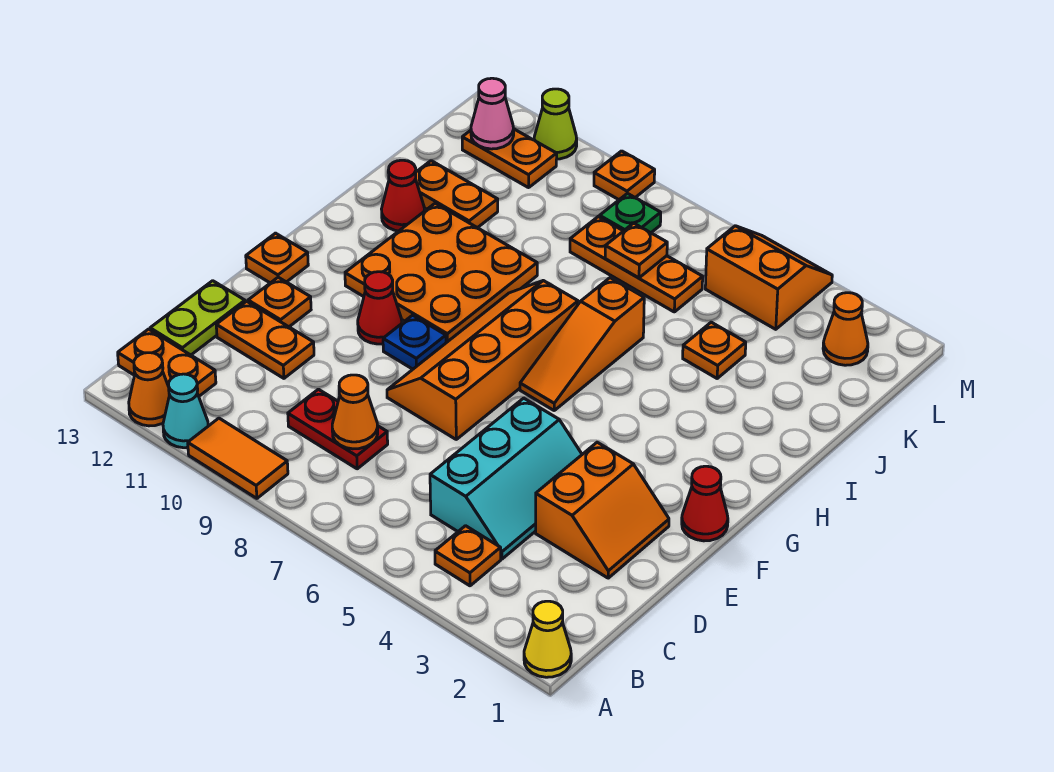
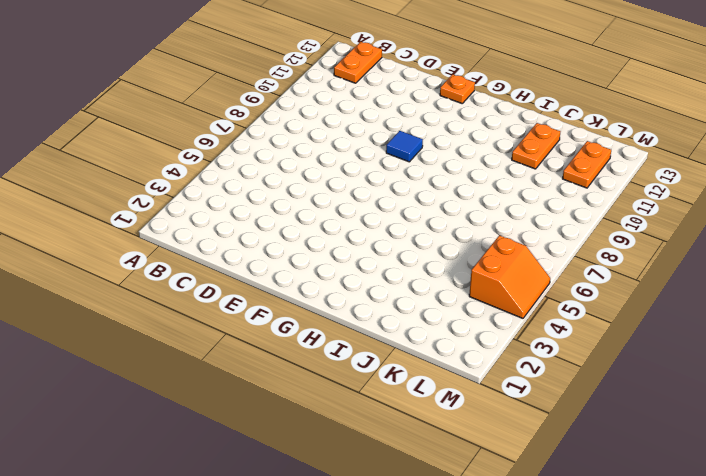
blue 1x1 tile [386,131,423,162] -> blue 1x1 plate [383,315,446,369]
none -> yellow 1x1 cone [524,601,571,677]
none -> orange 1x2 tile [188,418,288,498]
none -> cyan 1x1 cone [163,374,208,448]
none -> orange 1x1 cone [129,353,170,426]

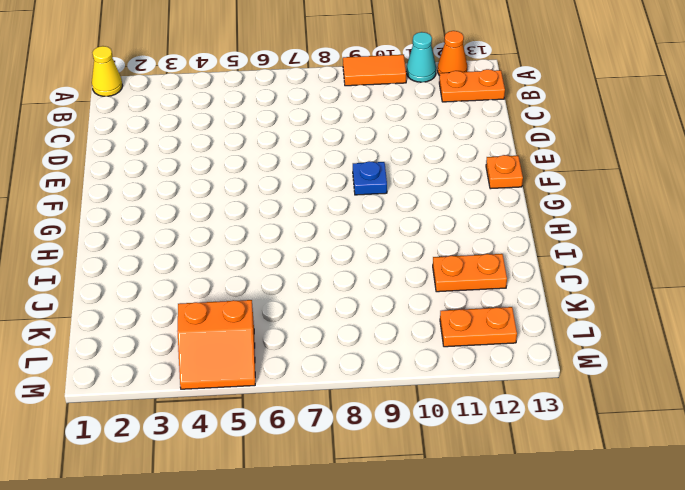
none -> orange 1x1 plate [435,526,501,586]
none -> cyan 2x3 slope [430,398,582,559]
none -> red 1x2 plate [288,389,388,469]
none -> lime 1x2 plate [150,281,245,355]

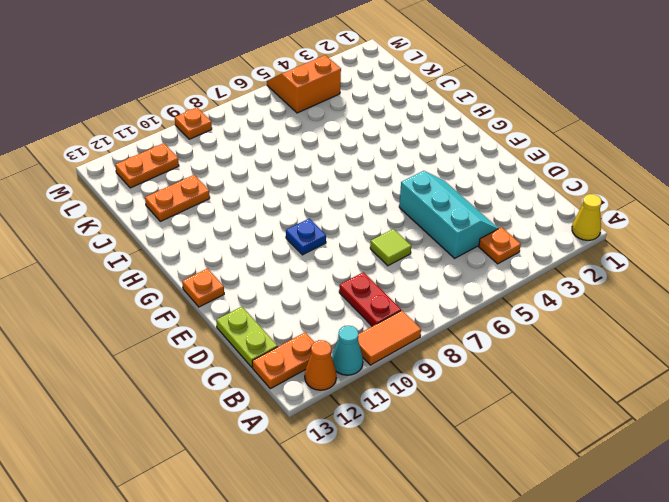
red 1x2 plate [339,272,401,326] -> red 1x2 plate turned to [288,389,388,469]
lime 1x1 tile [370,229,411,266] -> none
none -> orange 2x2 slope [536,442,669,578]
none -> orange 1x2 plate [216,301,314,378]
none -> orange 2x4 slope [387,281,578,439]
none -> orange 1x1 plate [248,277,311,327]

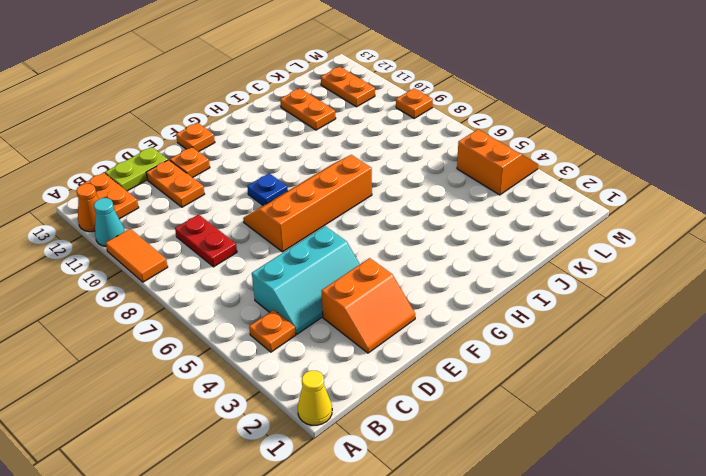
none -> red 1x1 cone [682,466,728,541]
none -> red 1x1 cone [358,272,402,344]
none -> orange 1x3 slope [520,278,644,410]
none -> orange 3x3 plate [345,203,537,343]

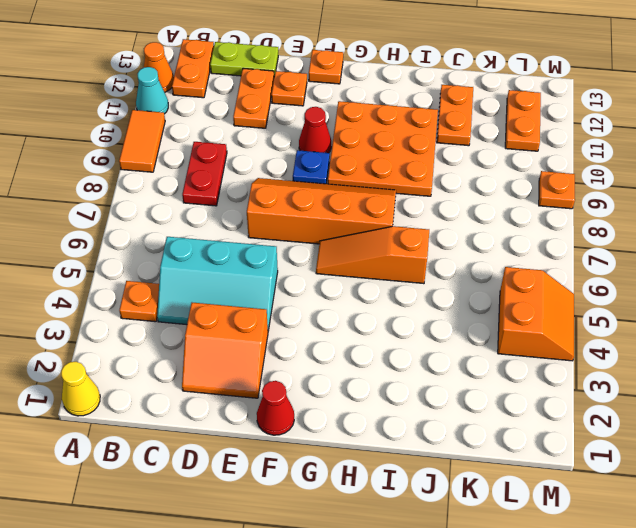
none -> red 1x1 cone [382,160,424,231]
none -> orange 1x1 plate [683,322,746,378]
none -> orange 1x3 plate [570,217,703,312]
none -> orange 1x1 cone [823,293,868,365]

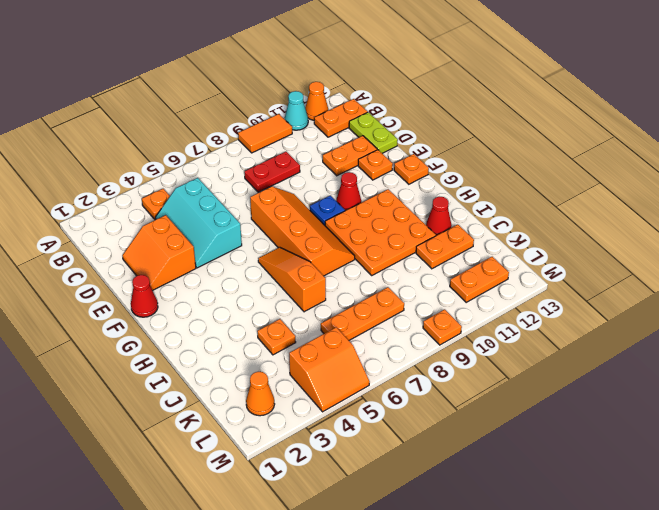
none -> yellow 1x1 cone [524,601,571,677]
none -> green 1x1 plate [600,193,661,233]
none -> lime 1x1 cone [534,89,577,159]
none -> orange 1x1 cone [332,375,378,449]

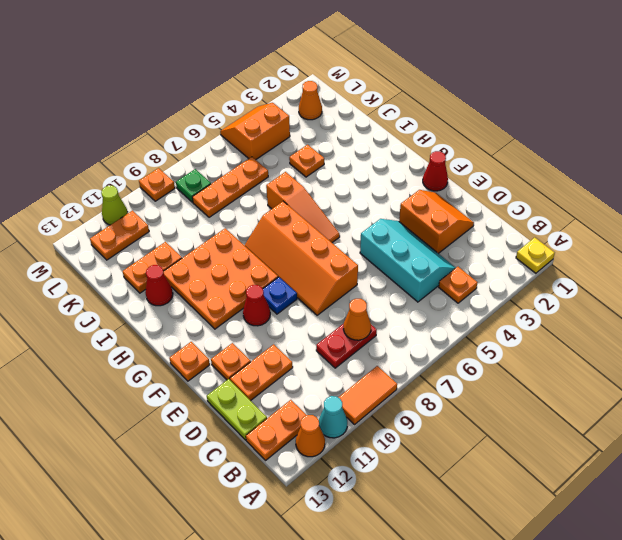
yellow 1x1 plate [516,238,555,273] -> yellow 1x1 cone [524,601,571,677]
none -> orange 1x1 plate [605,223,667,278]
none -> pink 1x1 cone [471,78,514,149]

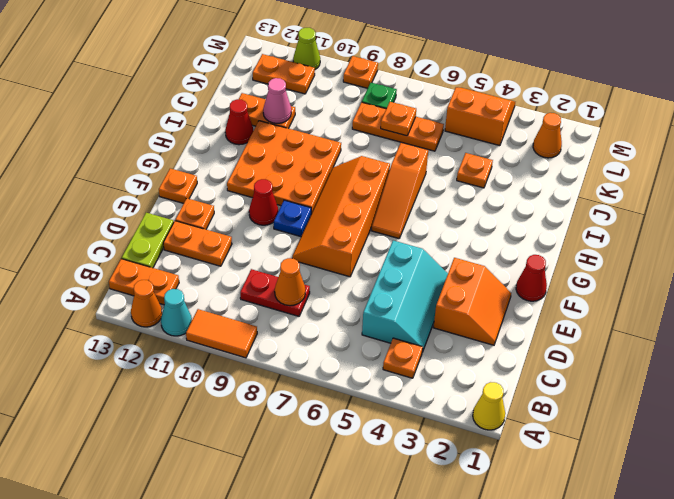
pink 1x1 cone [263,78,291,123] -> pink 1x1 cone moved to [471,78,514,149]

